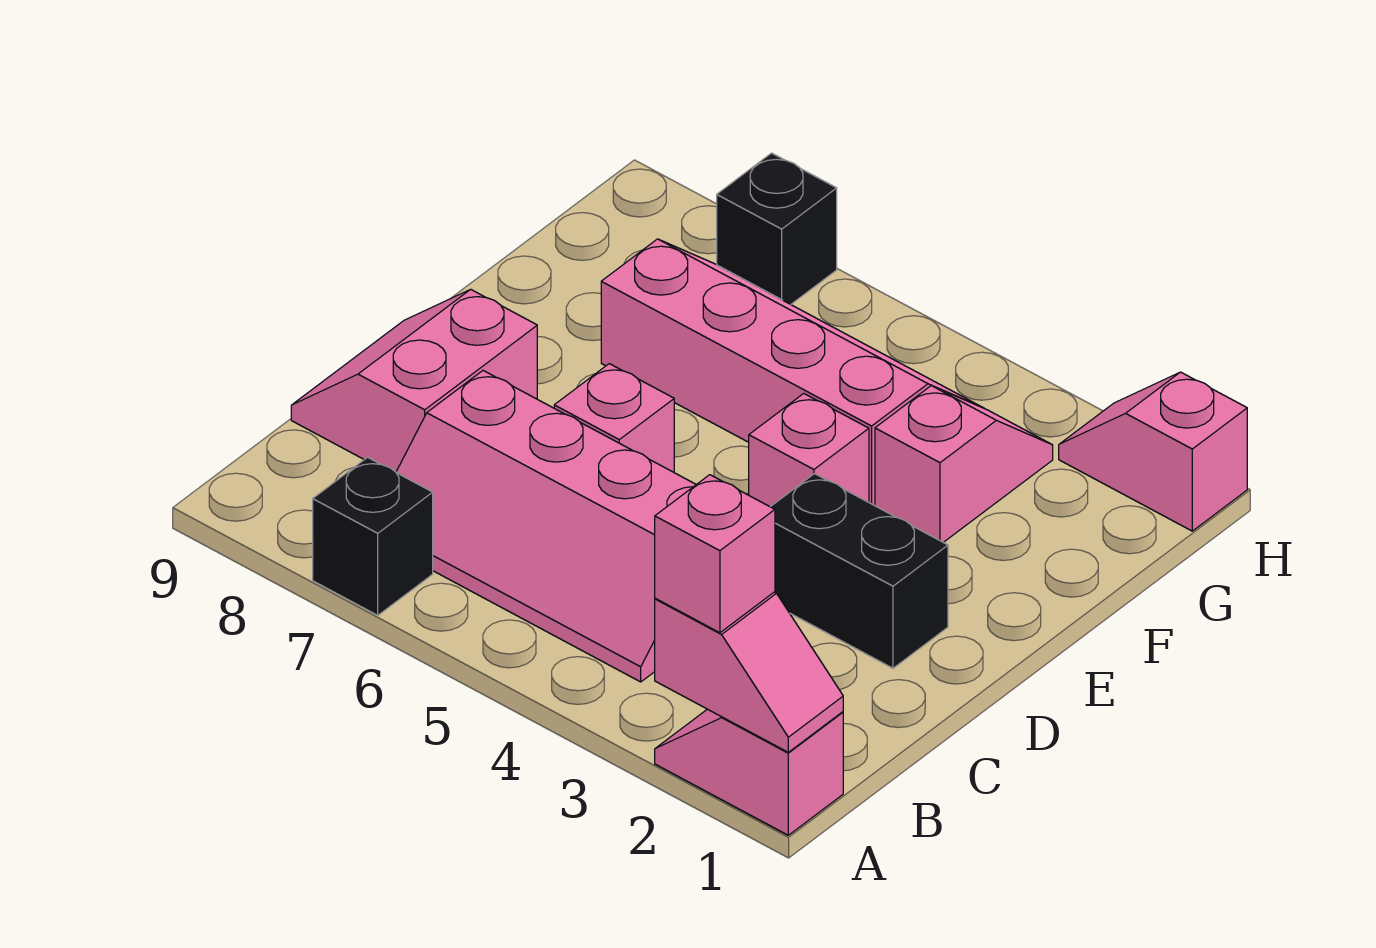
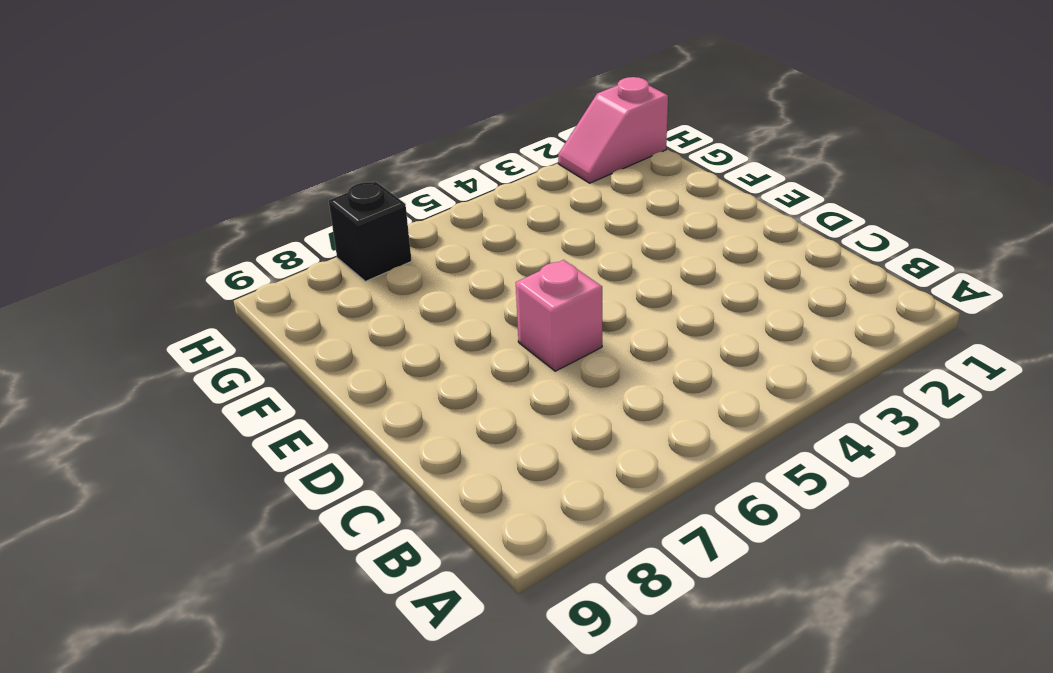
none -> pink 1x2 slope [655,709,843,835]
none -> black 1x1 brick [313,457,433,615]
none -> pink 2x4 slope [396,371,696,682]

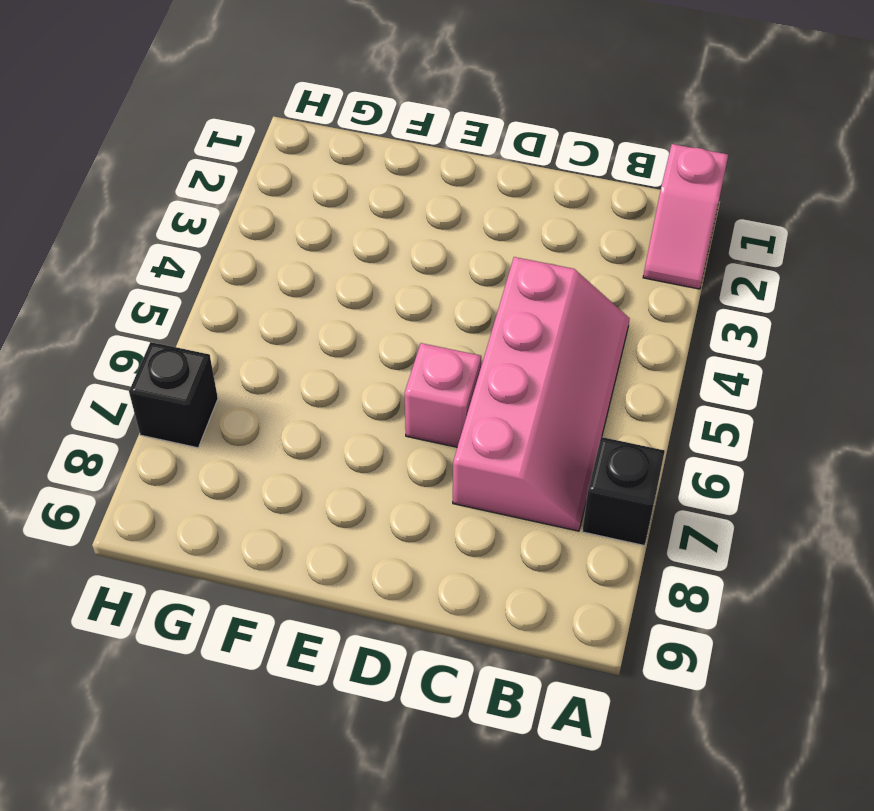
none -> pink 2x2 slope [291,289,537,472]
none -> black 1x2 brick [771,474,948,668]
none -> pink 1x1 brick [749,394,869,507]

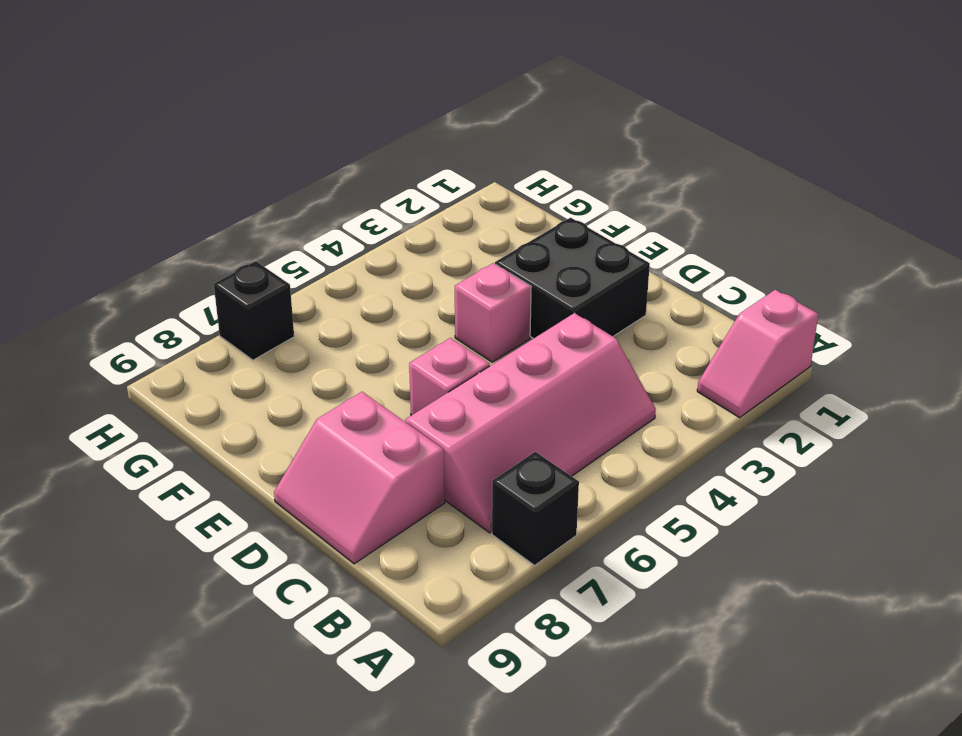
black 2x2 brick [495,218,650,339] -> black 1x2 brick [771,474,948,668]
none -> pink 1x2 slope [875,386,1053,542]
none -> pink 2x4 slope [601,239,983,506]
none -> pink 1x2 slope [1059,372,1247,531]

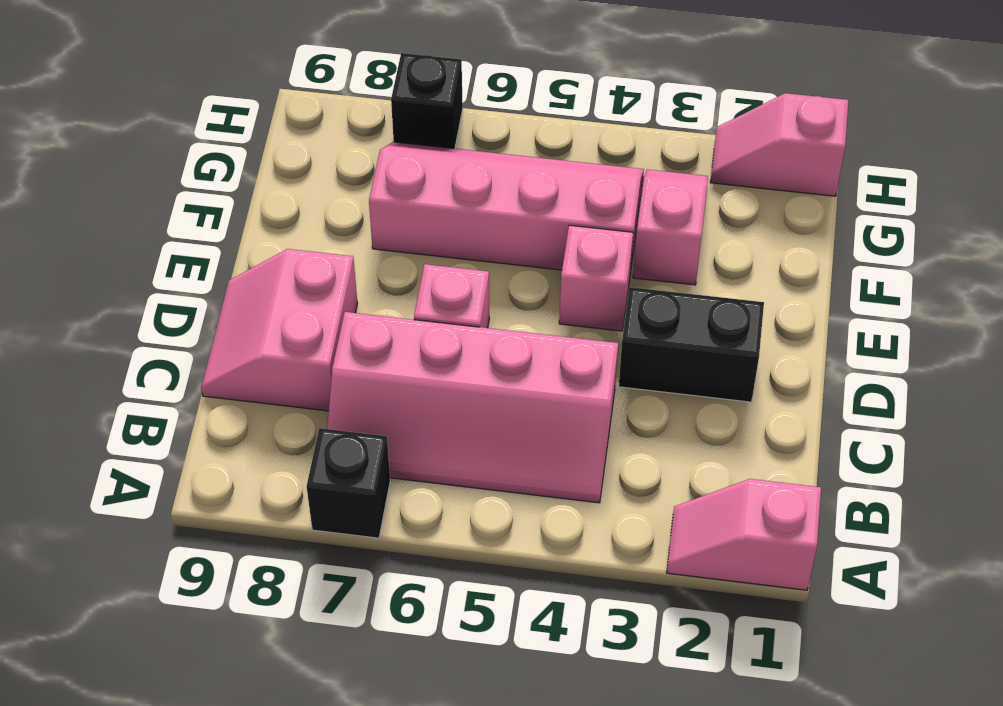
none -> pink 1x2 slope [655,592,843,752]
none -> pink 1x1 brick [655,475,775,633]

